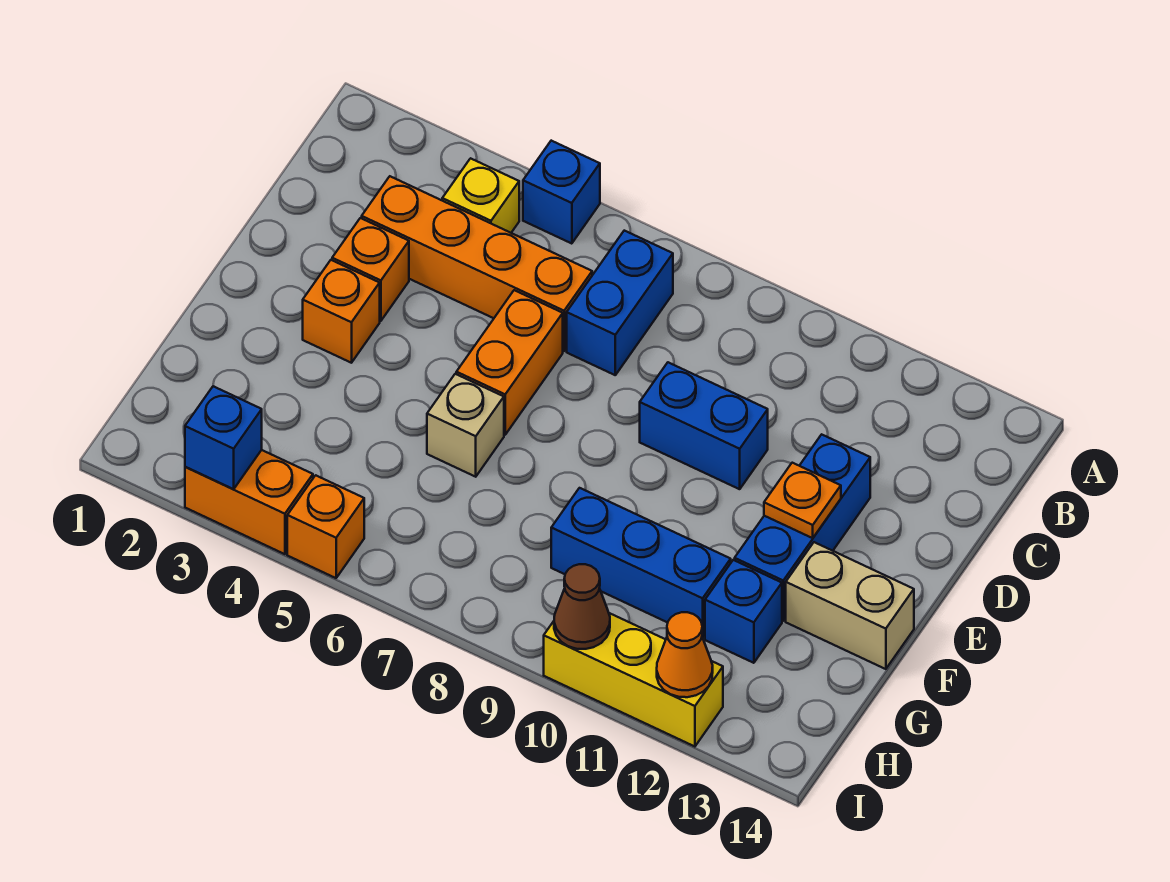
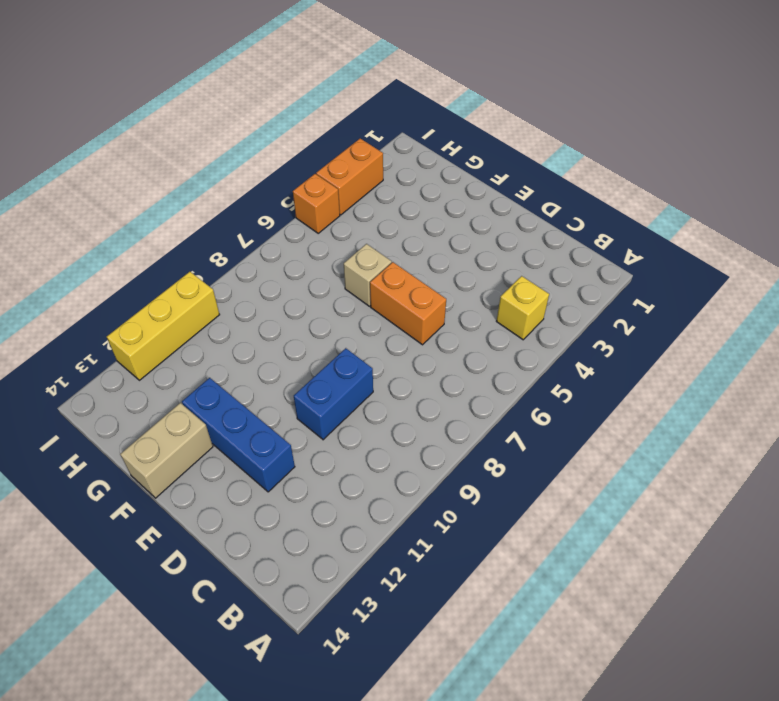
none -> blue 1x1 brick [523,141,600,244]
none -> blue 1x2 brick [567,231,673,375]
none -> orange 1x4 brick [362,176,592,351]

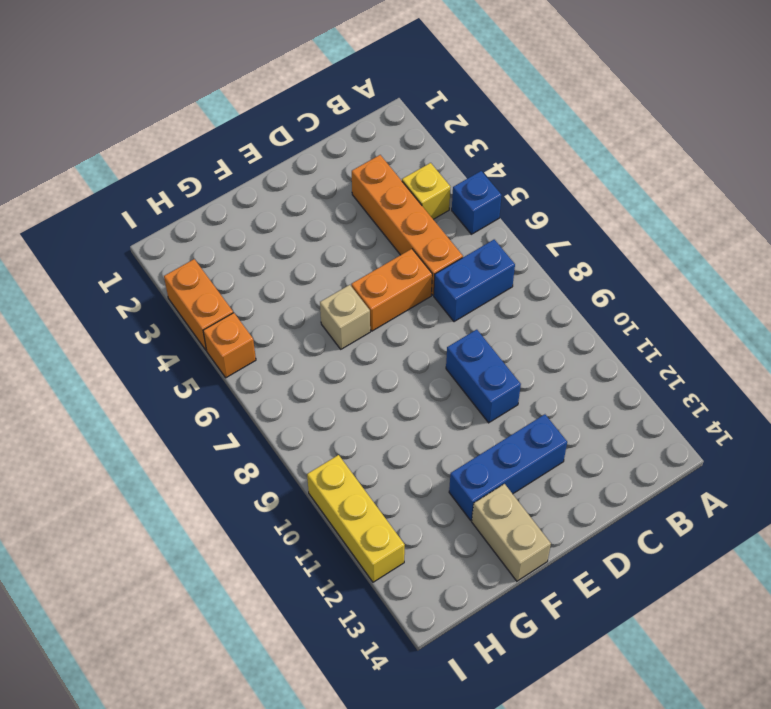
none -> orange 1x1 brick [332,218,409,321]
none -> orange 1x1 brick [303,260,380,363]
none -> blue 1x3 brick [551,488,731,638]

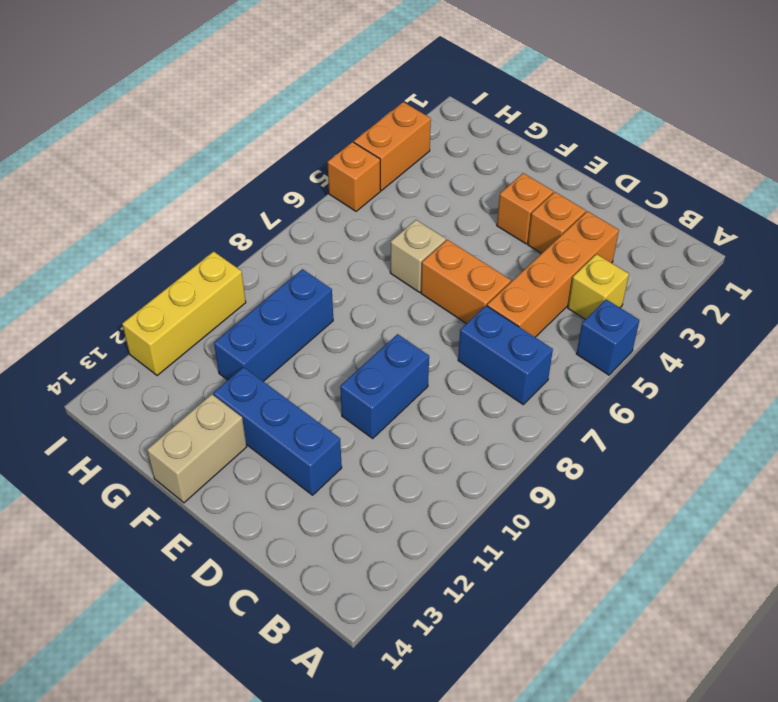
none -> blue 1x1 brick [705,560,782,663]
none -> orange 1x1 plate [764,463,841,538]
none -> blue 1x1 brick [185,386,262,489]

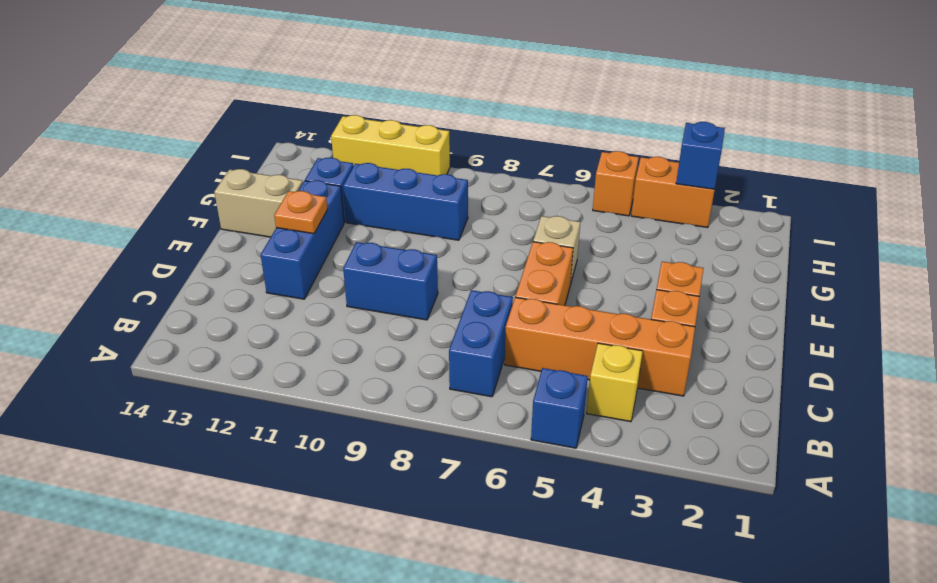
none -> brown 1x1 cone [554,564,610,649]
none -> orange 1x1 cone [657,612,713,697]

